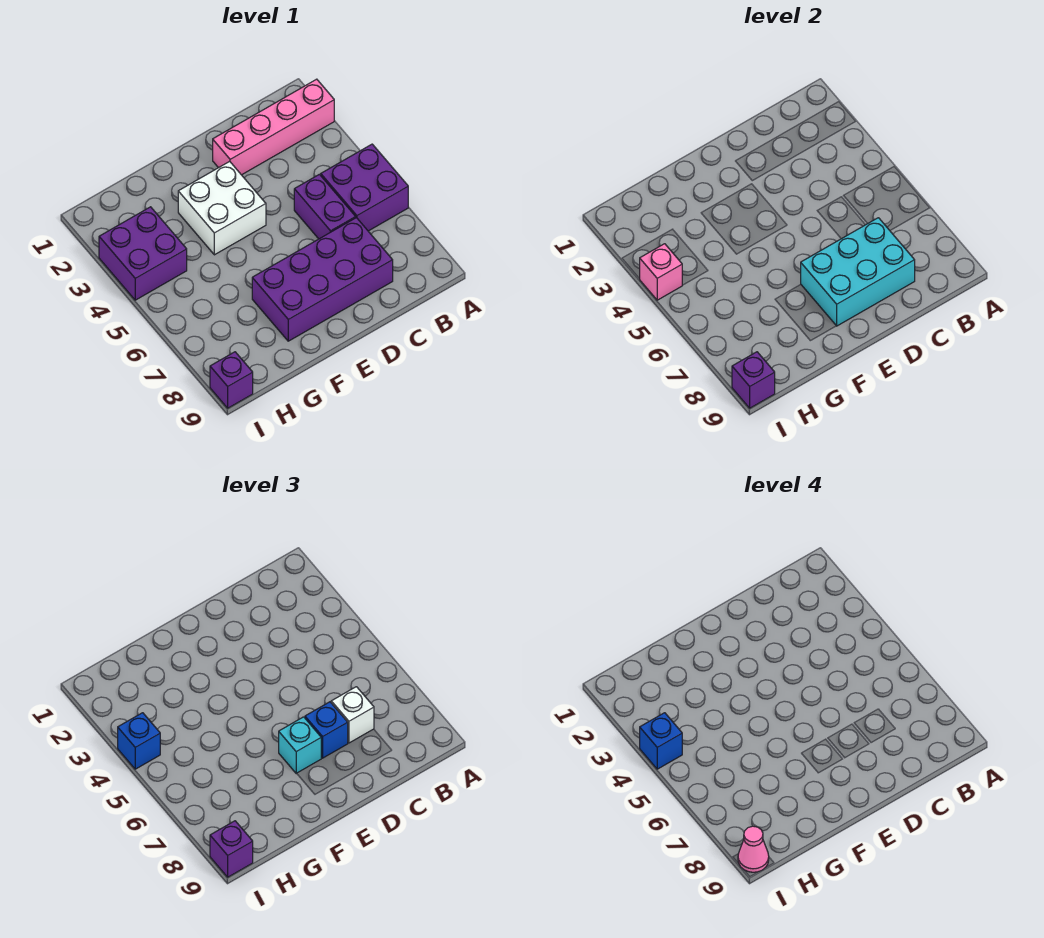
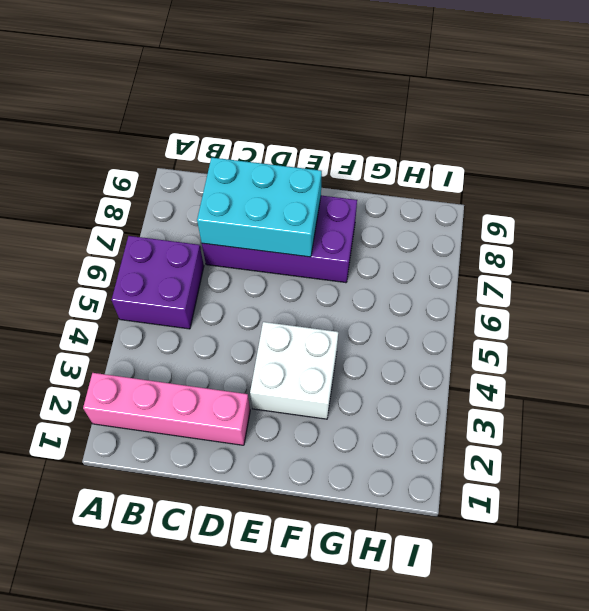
none -> purple 1x2 brick [294,174,356,239]
none -> purple 2x2 brick [99,207,187,300]
none -> purple 1x1 brick [210,352,253,408]

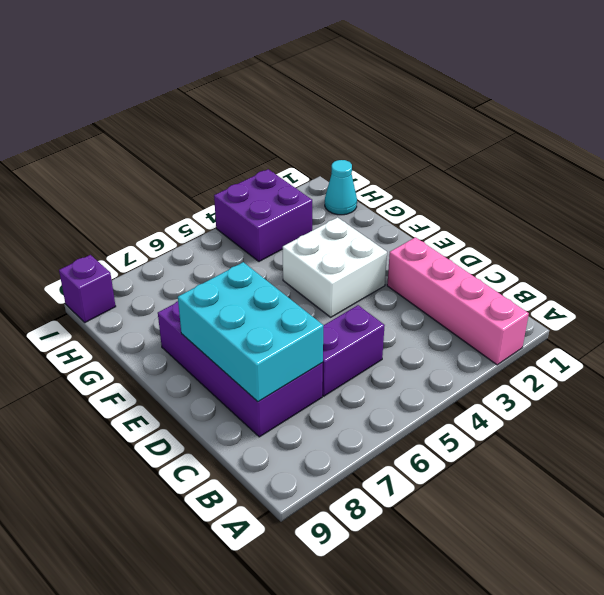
cyan 1x1 cone [325,160,357,215] -> none
none -> purple 2x2 brick [321,144,408,231]
none -> pink 1x1 brick [640,244,682,300]
none -> purple 1x1 brick [732,352,775,408]

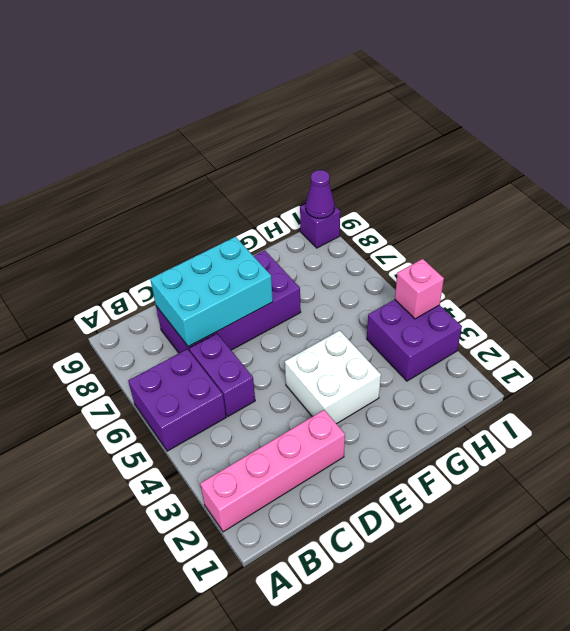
purple 1x1 cone [306,170,335,218] -> purple 1x1 brick [732,352,775,408]
none -> white 1x1 brick [331,687,374,743]
none -> blue 1x1 brick [305,702,348,758]
none -> cyan 1x1 brick [279,717,321,773]

